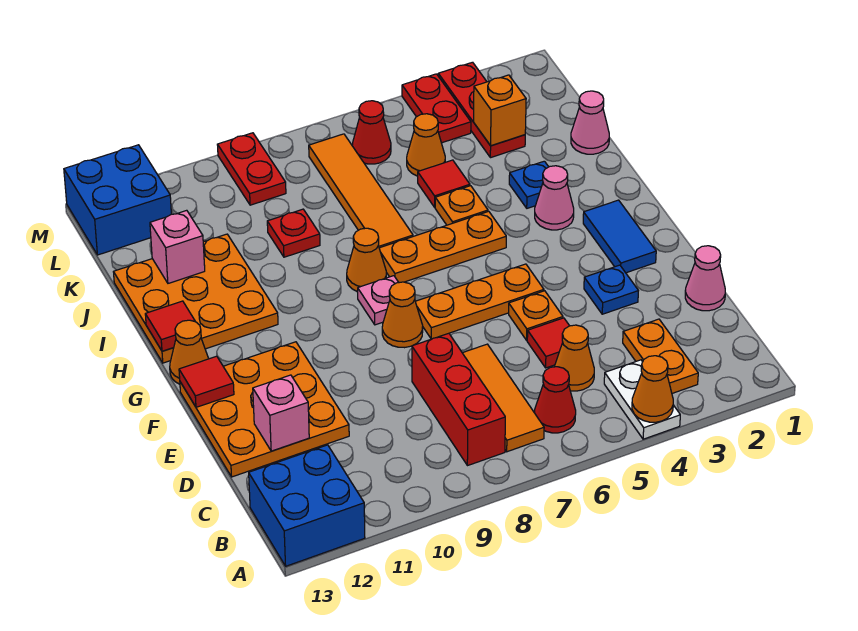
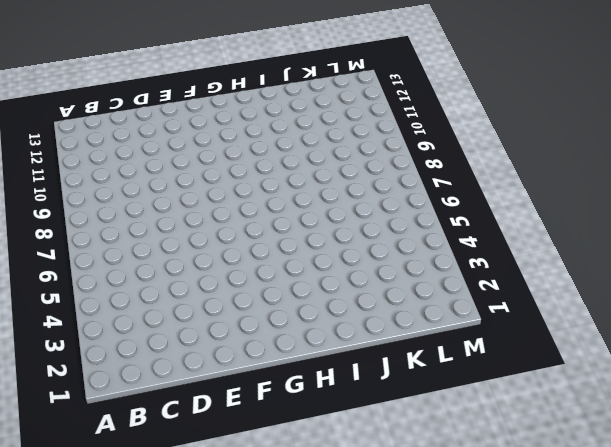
none -> white 1x2 plate [604,360,680,439]
none -> blue 2x2 brick [249,445,365,566]
none -> orange 1x2 plate [623,319,698,393]
none -> red 1x1 cone [535,367,576,433]

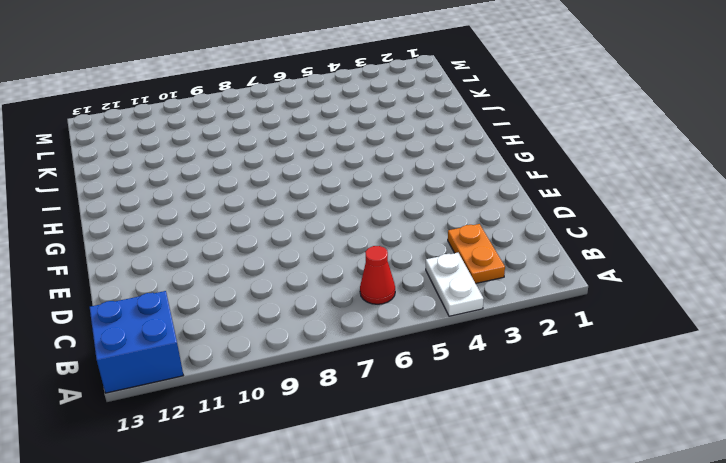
none -> orange 1x3 tile [463,344,544,452]
none -> red 1x3 brick [412,333,505,466]
none -> orange 1x1 cone [554,325,594,391]
none -> pink 1x1 cone [685,246,725,311]

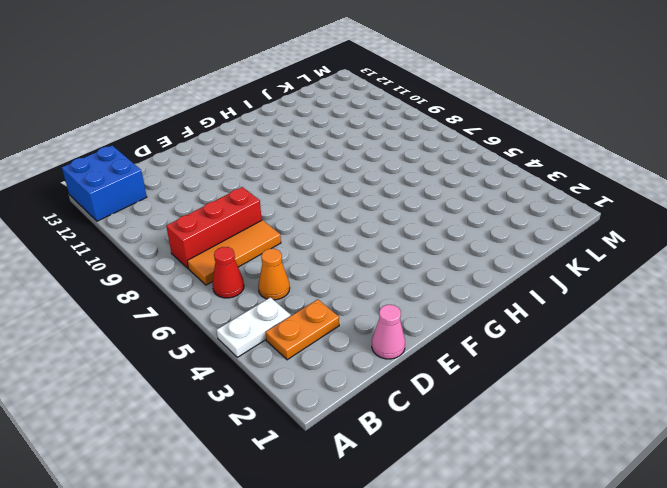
none -> red 1x1 tile [527,318,569,368]
none -> orange 3x3 plate [180,342,349,477]
none -> blue 1x1 plate [584,265,638,314]
none -> orange 1x1 plate [509,291,563,340]

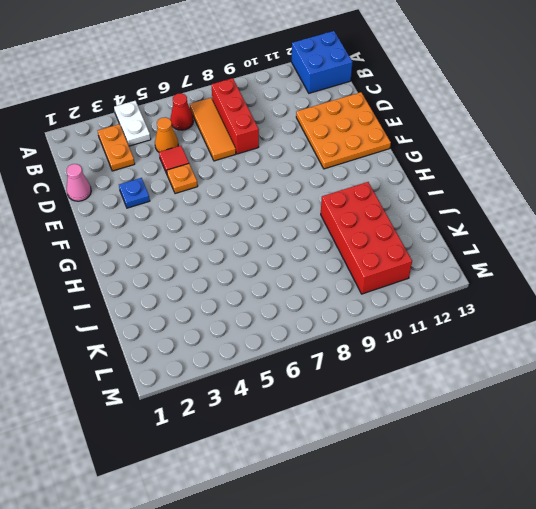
red 2x4 brick [321,182,412,294] -> orange 3x3 plate [114,234,278,363]
none -> blue 1x2 tile [583,200,656,273]
none -> orange 1x3 plate [415,264,544,339]
none -> orange 1x1 cone [382,282,423,348]
none -> pink 1x1 plate [358,276,399,325]

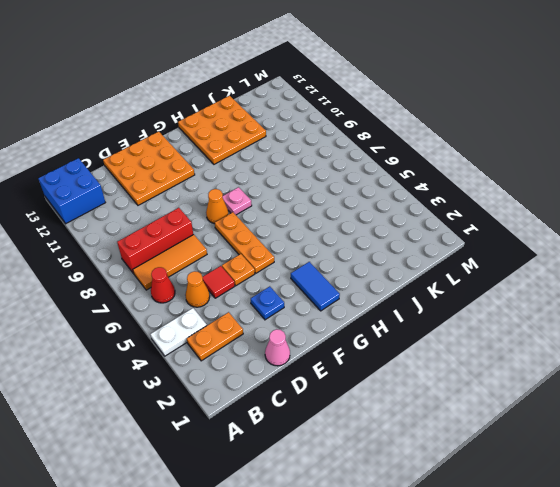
blue 1x2 tile [291,262,340,311] -> blue 1x2 tile turned to [583,200,656,273]
none -> orange 1x1 cone [170,320,209,384]
none -> pink 1x1 cone [535,166,574,230]
none -> orange 1x3 plate [379,211,506,283]
none -> orange 1x1 cone [347,228,386,292]

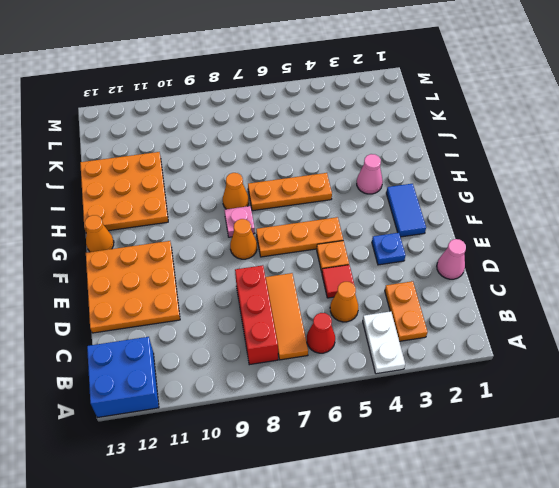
none -> blue 1x1 plate [509,161,548,208]
none -> orange 1x1 plate [435,186,488,225]
none -> orange 1x4 tile [309,134,413,248]
none -> pink 1x1 cone [571,91,609,154]

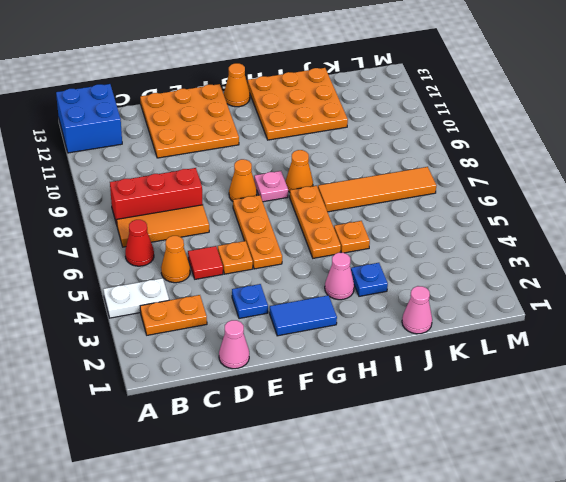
none -> red 1x1 tile [418,160,470,207]
none -> red 1x1 plate [267,209,320,257]
none -> red 1x3 plate [438,62,525,158]
none -> orange 1x1 cone [407,114,445,176]

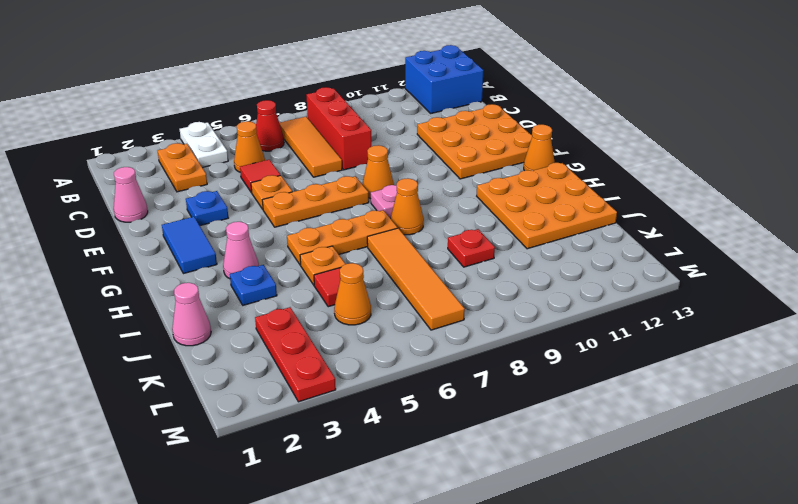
none -> red 1x2 plate [402,74,471,143]
none -> red 1x1 cone [352,101,391,164]
none -> red 1x2 plate [217,133,286,205]
none -> blue 2x2 brick [64,145,171,255]

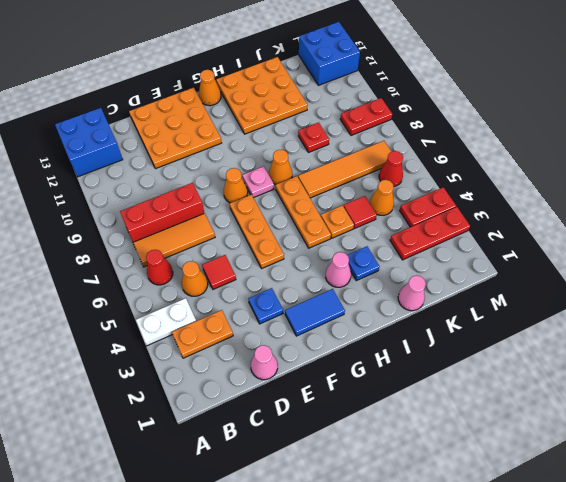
none -> orange 1x1 plate [509,291,563,340]
none -> orange 1x1 cone [632,356,673,422]
none -> pink 1x1 brick [253,375,309,451]
none -> red 1x1 tile [179,356,234,407]

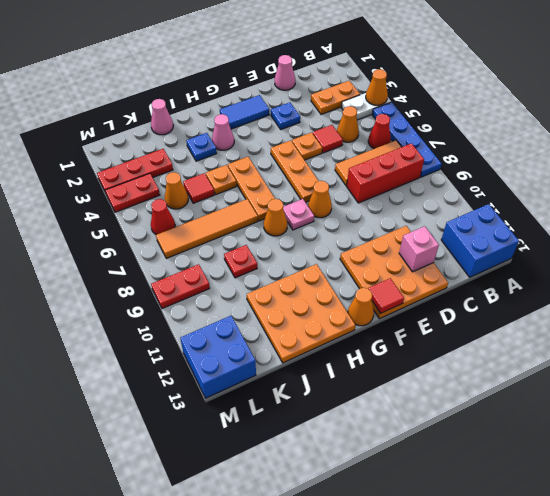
blue 1x4 plate [372,102,441,177] -> none
none -> red 1x1 tile [145,301,195,351]
none -> pink 1x1 brick [150,210,205,283]
none -> orange 1x1 brick [474,75,526,146]

